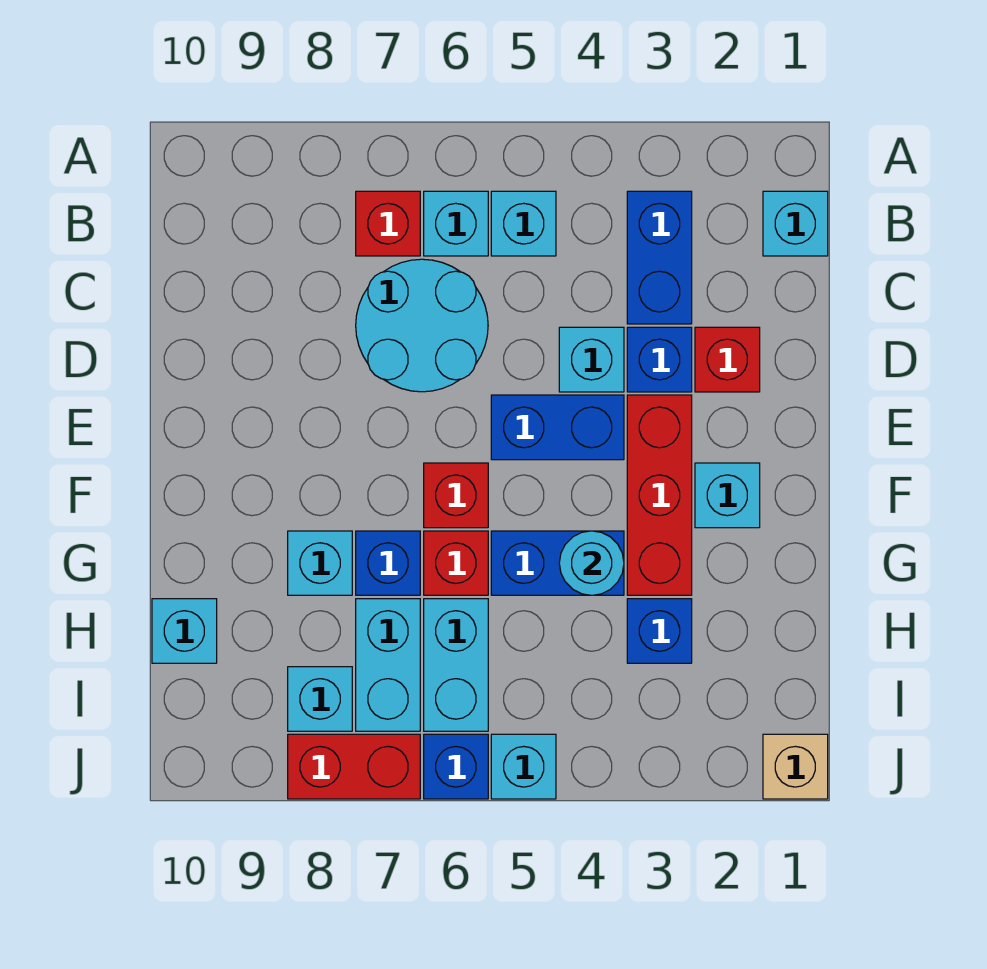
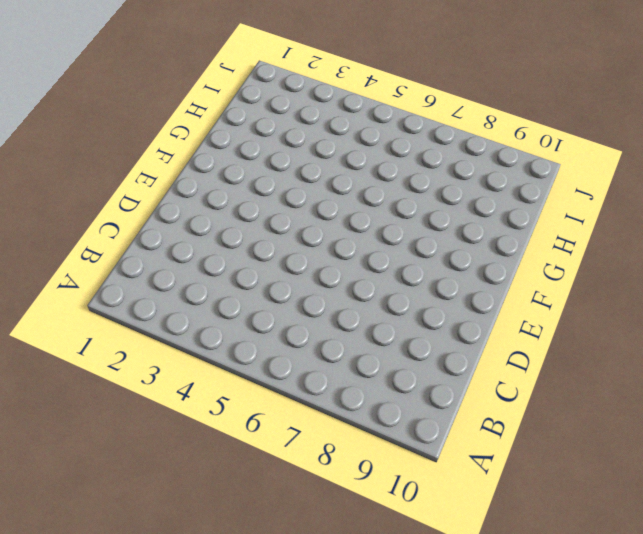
none -> cyan 1x1 brick [763,191,828,256]
none -> blue 1x2 brick [627,191,692,324]
none -> cyan 1x1 brick [491,191,556,256]

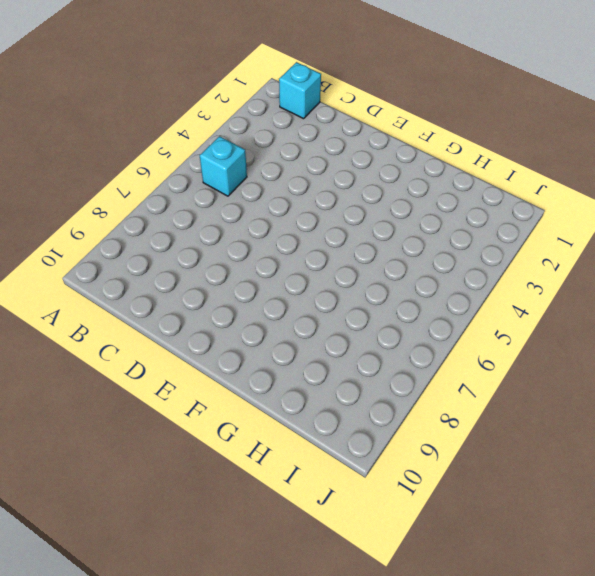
none -> blue 1x2 brick [627,191,692,324]
none -> cyan 1x1 brick [424,191,488,256]
none -> red 1x1 brick [356,191,420,256]

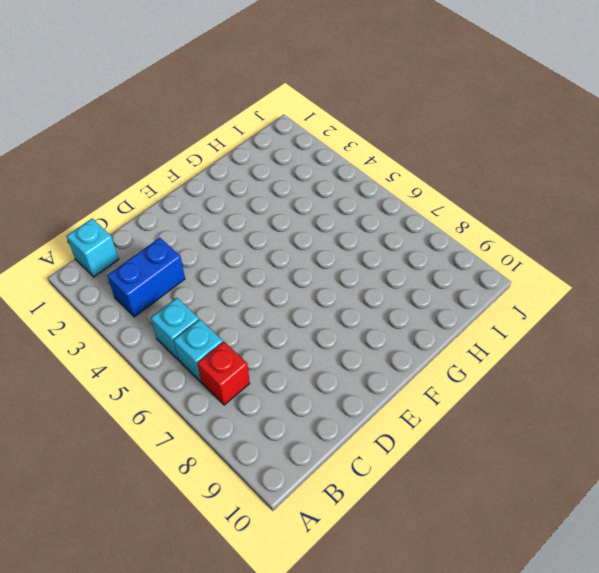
none -> cyan 2x2 round brick [356,259,488,392]
none -> red 1x1 brick [695,327,760,392]
none -> blue 1x1 brick [627,327,692,392]

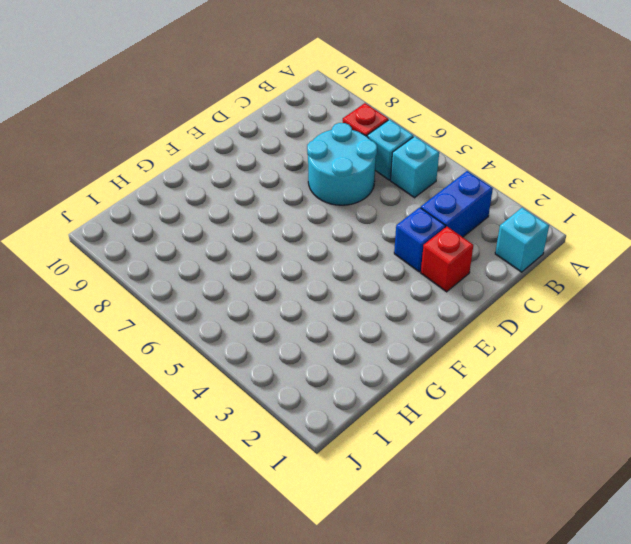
none -> cyan 1x1 brick [559,327,624,392]
none -> red 1x3 brick [627,395,692,595]
none -> blue 1x2 brick [491,395,624,460]

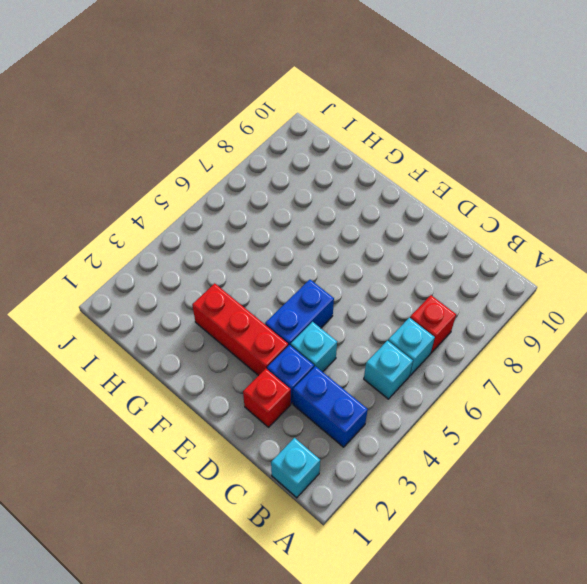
none -> cyan 2x2 round brick [356,259,488,392]
none -> cyan 1x1 brick [695,463,760,528]
none -> red 1x1 brick [424,463,488,528]

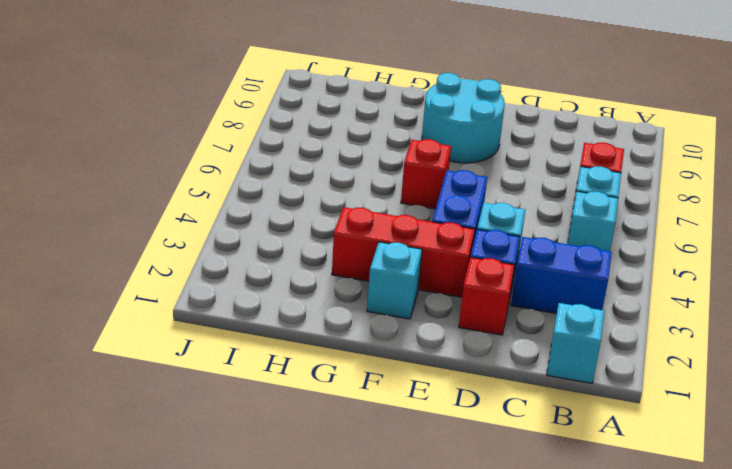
cyan 2x2 round brick [422,73,505,163] -> cyan 2x2 round brick moved to [356,259,488,392]
none -> blue 1x2 brick [491,531,624,595]
none -> red 1x1 brick [424,531,488,595]
none -> blue 1x1 brick [356,531,420,595]

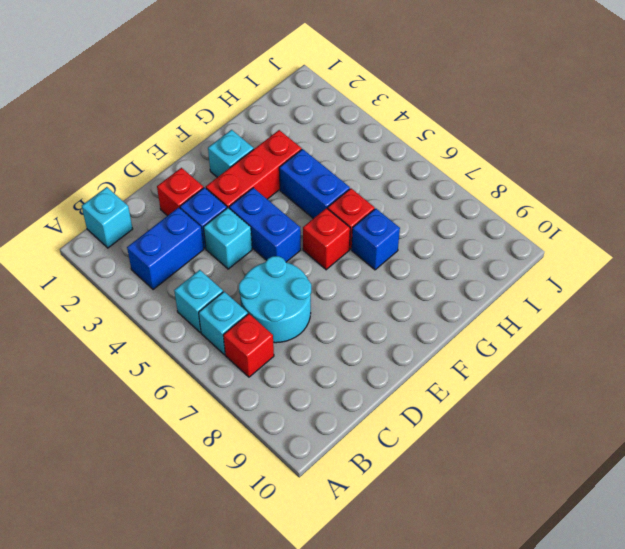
none -> cyan 1x1 brick [288,531,352,595]
none -> blue 1x1 brick [627,599,692,663]
none -> cyan 1x2 brick [424,599,488,731]

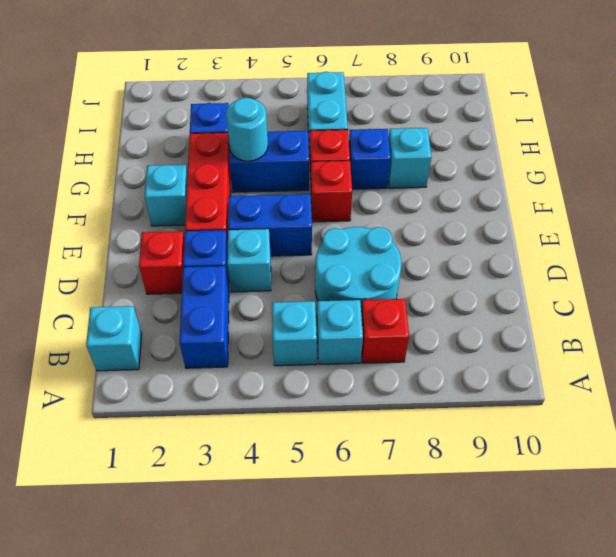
none -> cyan 1x2 brick [356,599,420,731]
none -> cyan 1x1 brick [152,599,217,663]
none -> cyan 1x1 brick [288,667,352,731]

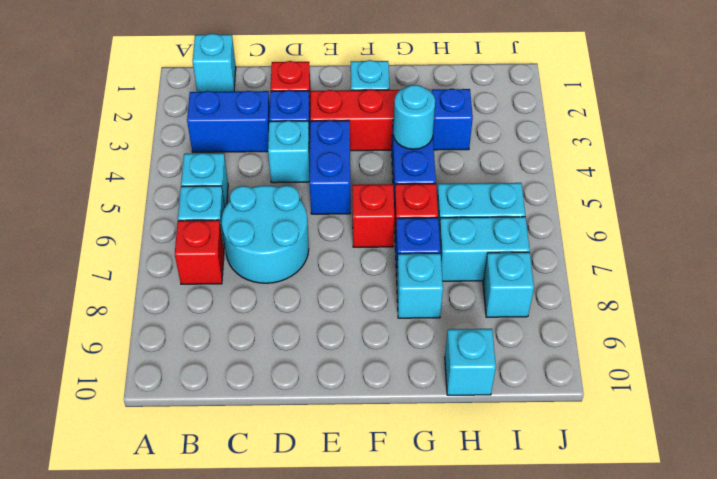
none -> tan 1x1 brick [763,734,828,799]
none -> cyan 1x1 brick [491,734,556,799]
none -> blue 1x1 brick [424,734,488,799]

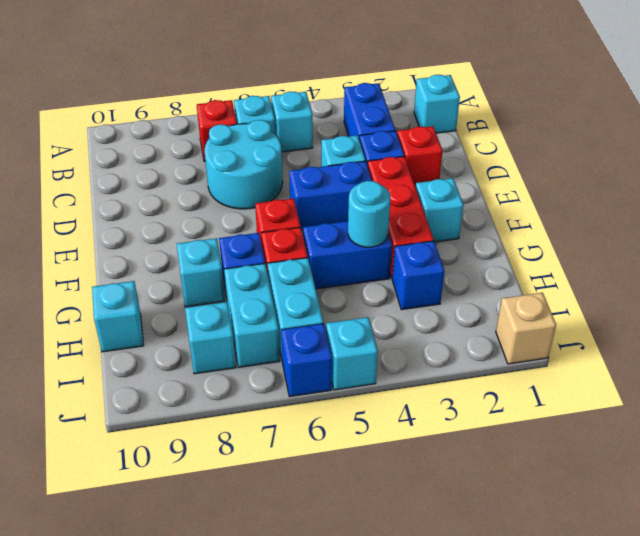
none -> red 1x2 brick [288,734,420,799]

